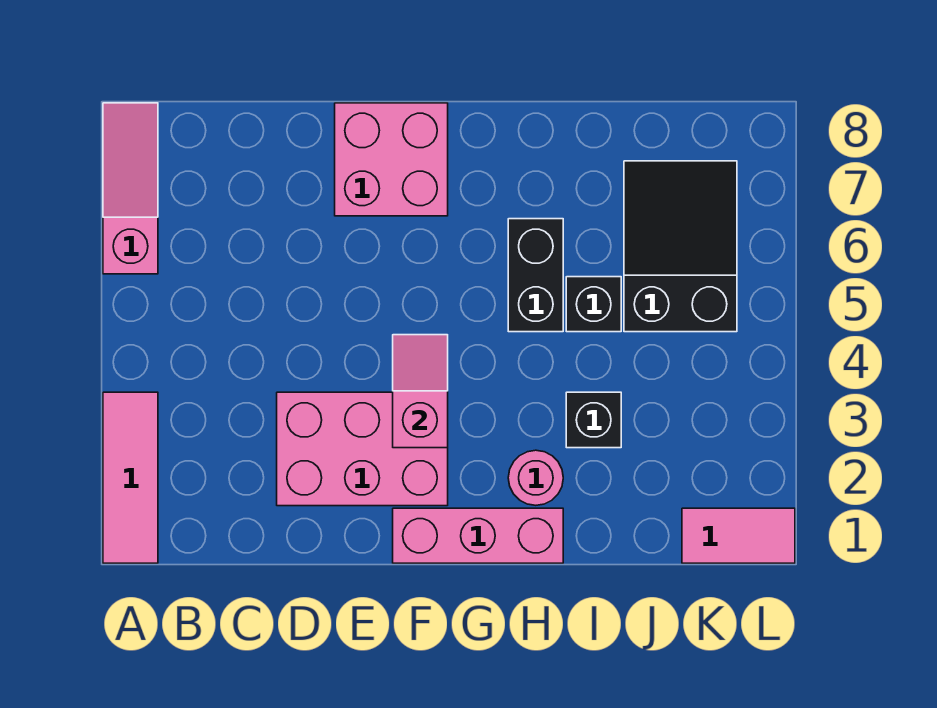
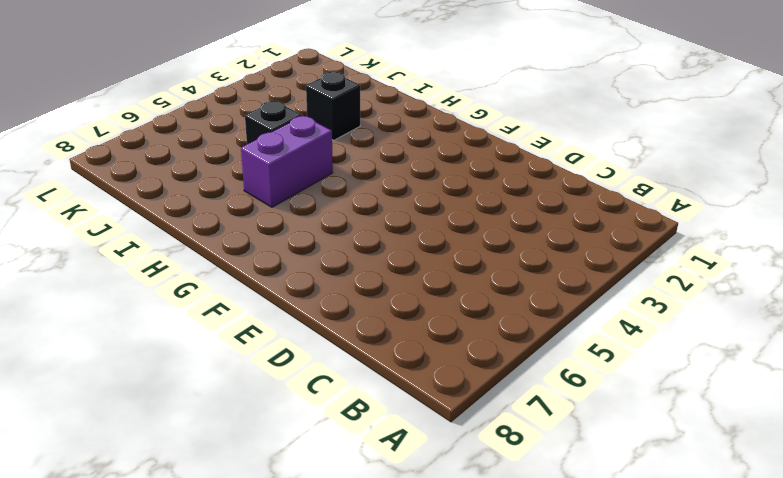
purple 1x2 brick [241,116,333,207] -> black 1x2 brick [508,219,563,332]
none -> pink 1x3 tile [103,392,158,563]
none -> pink 1x3 slope [103,103,158,274]
none -> pink 2x3 brick [277,392,448,506]

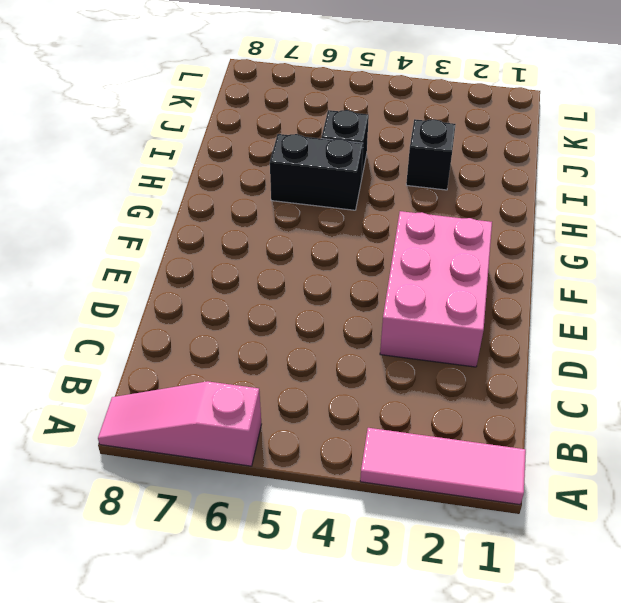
none -> pink 2x2 brick [335,103,448,216]
none -> pink 1x3 brick [393,508,563,563]
none -> pink 1x1 round brick [508,450,563,505]

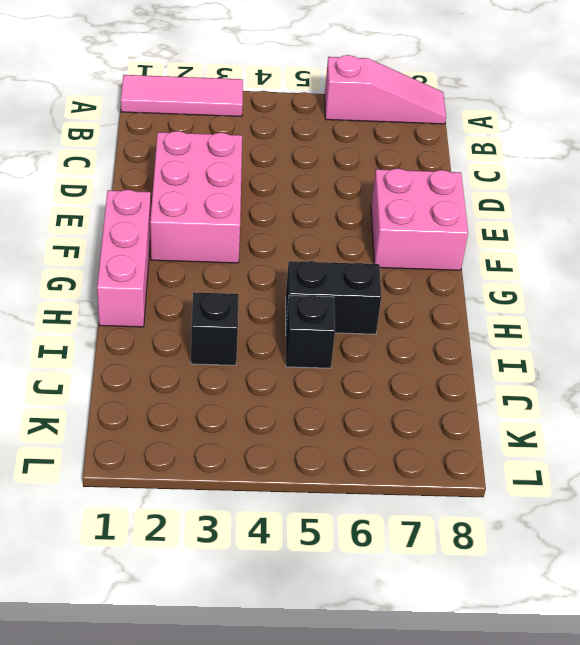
none -> pink 1x1 round brick [508,450,563,505]
none -> black 2x3 slope [624,161,737,332]
none -> pink 1x2 tile [682,508,795,563]

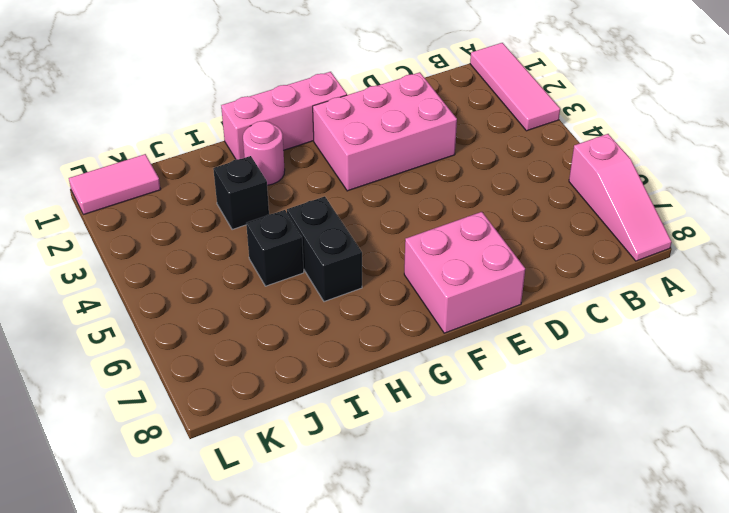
none -> black 2x3 slope [624,161,737,332]
none -> pink 1x2 slope [393,335,448,448]

